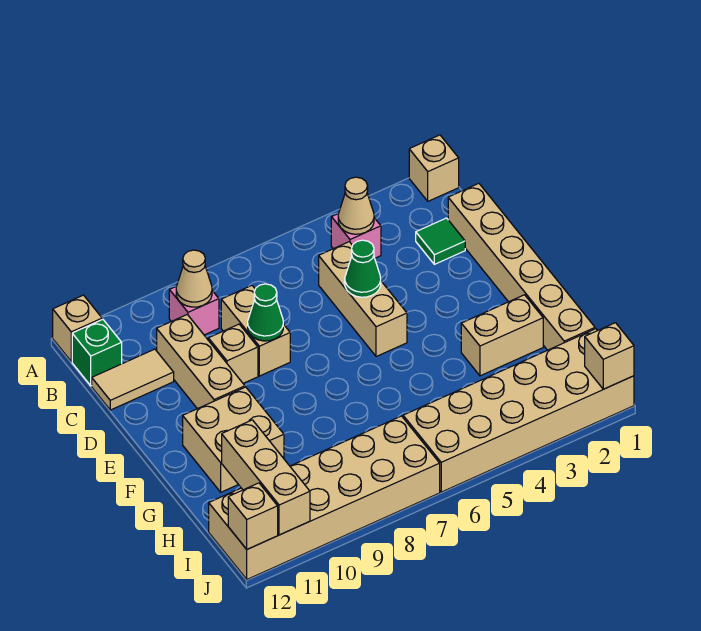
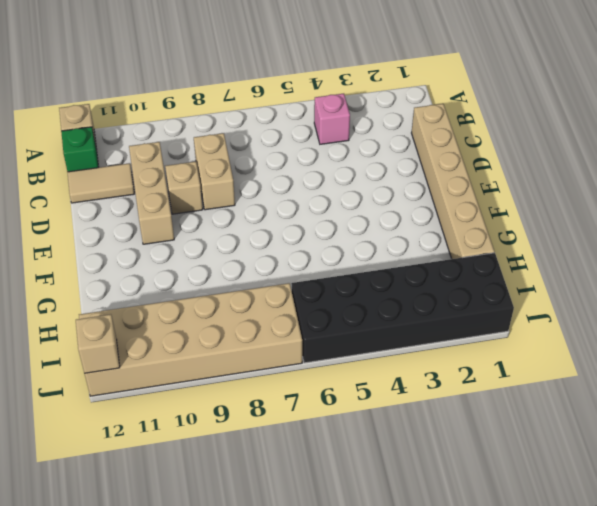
black 2x6 brick [291,253,514,363] -> tan 2x6 brick [403,329,634,492]
none -> tan 1x1 brick [409,135,459,201]
none -> pink 1x1 brick [169,287,219,335]
none -> green 1x1 tile [416,218,465,264]

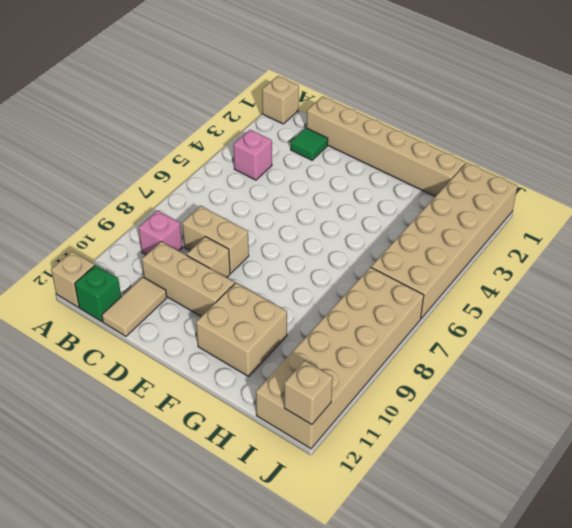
none -> tan 1x3 brick [319,242,407,357]
none -> tan 1x2 brick [461,295,543,376]
none -> tan 1x1 cone [338,177,374,234]

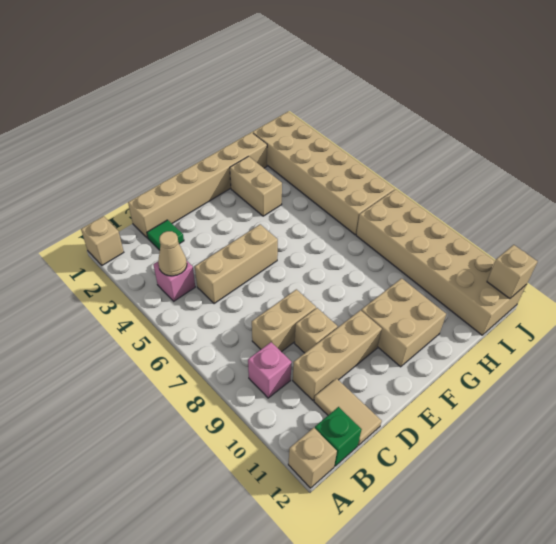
none -> tan 1x1 cone [176,250,212,307]
none -> green 1x1 cone [345,240,381,297]
none -> green 1x1 cone [248,284,283,341]

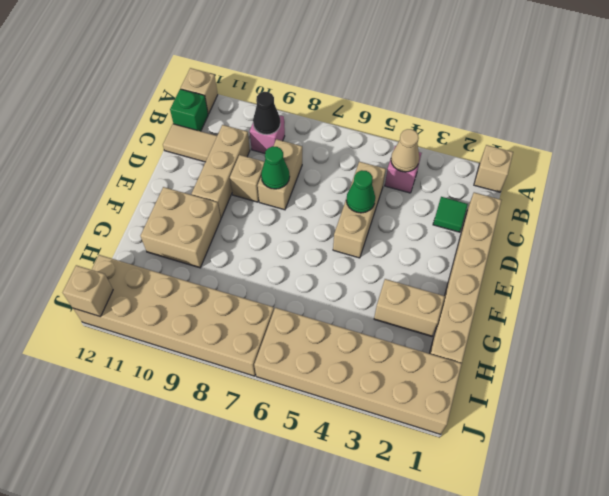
black 1x1 cone [253,92,280,135] -> tan 1x1 cone [176,250,212,307]
none -> tan 1x3 brick [222,420,310,535]
none -> tan 1x1 brick [585,323,634,389]

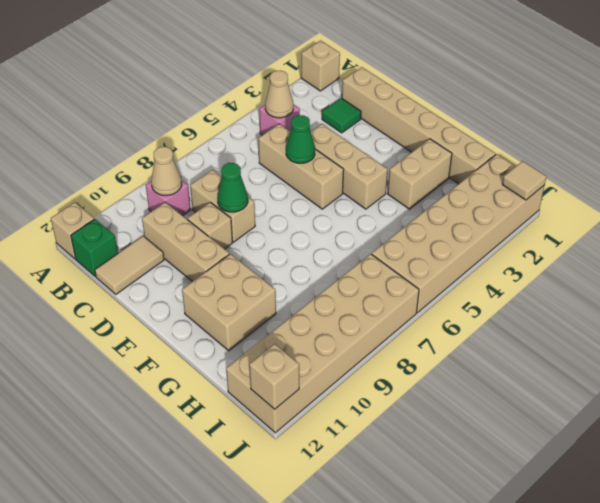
tan 1x3 brick [311,124,388,209] -> tan 1x3 brick moved to [222,420,310,535]
tan 1x1 tile [502,161,546,200] -> tan 1x1 brick [585,323,634,389]

